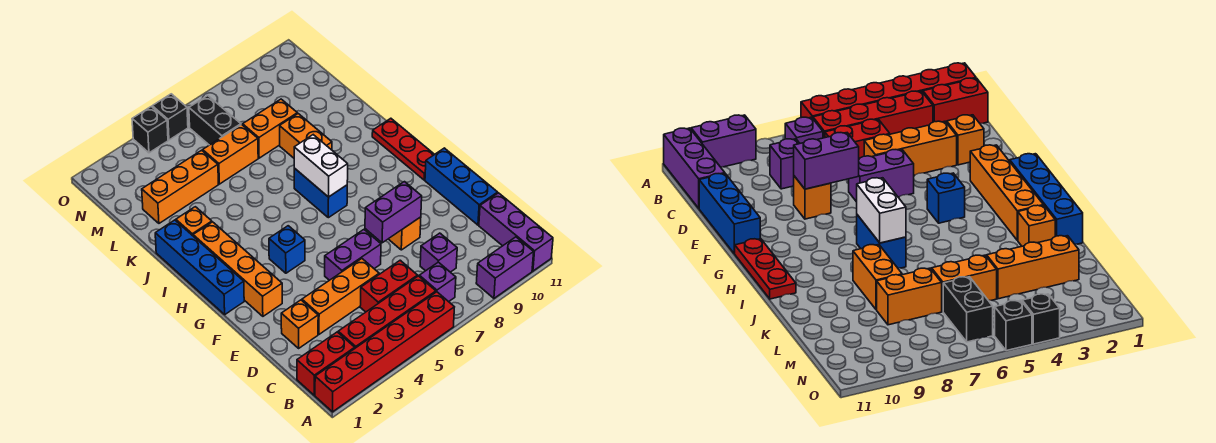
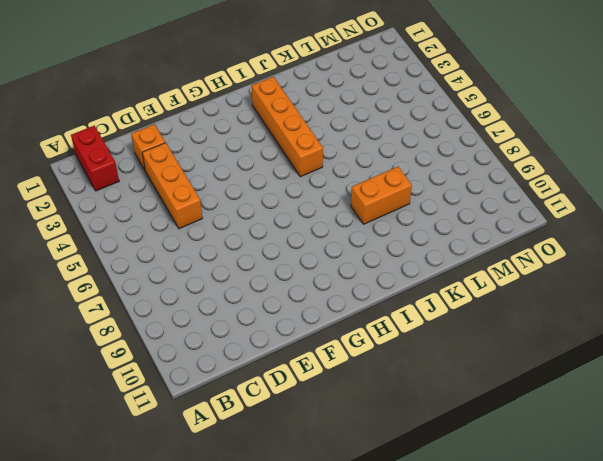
orange 1x4 brick [252,77,323,177] -> orange 1x4 brick turned to [193,222,282,316]
none -> red 1x6 brick [315,292,454,412]
none -> purple 1x2 brick [476,237,534,298]
none -> purple 1x3 brick [479,193,553,271]

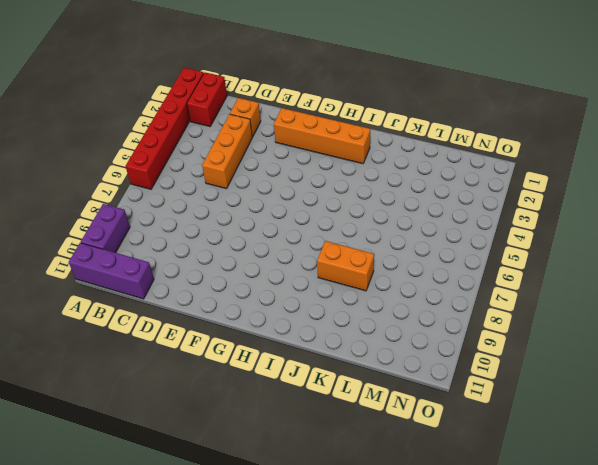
none -> red 1x4 brick [338,276,436,348]
none -> purple 1x1 brick [419,262,456,302]
none -> red 1x2 brick [360,260,418,312]

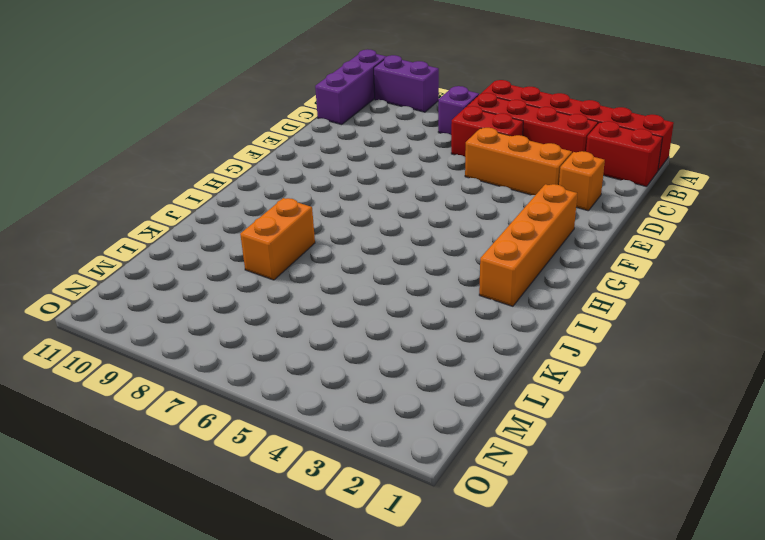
none -> purple 1x1 brick [420,233,457,272]
none -> blue 1x3 brick [425,148,498,225]
none -> purple 1x2 brick [325,230,381,280]

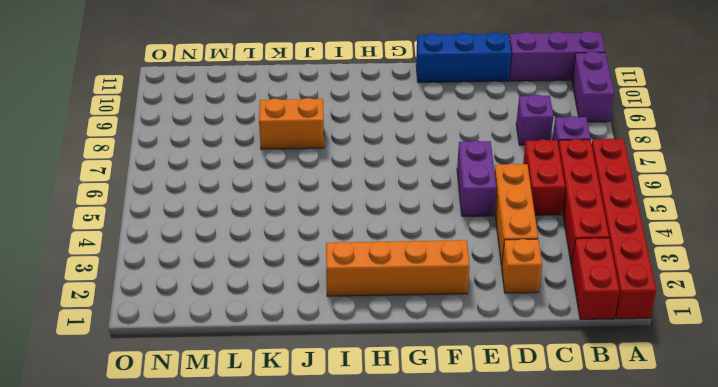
none -> orange 1x1 brick [389,217,421,250]
none -> blue 1x4 brick [155,220,244,314]
none -> blue 1x1 brick [269,226,305,273]

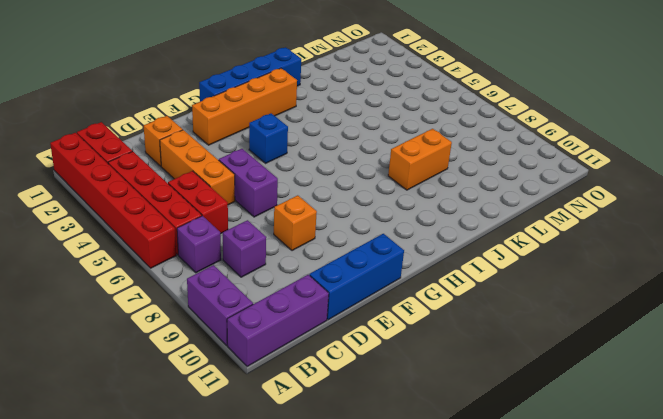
none -> red 1x3 plate [372,118,435,180]
none -> blue 1x2 brick [294,168,347,218]
none -> orange 1x1 brick [176,207,212,236]

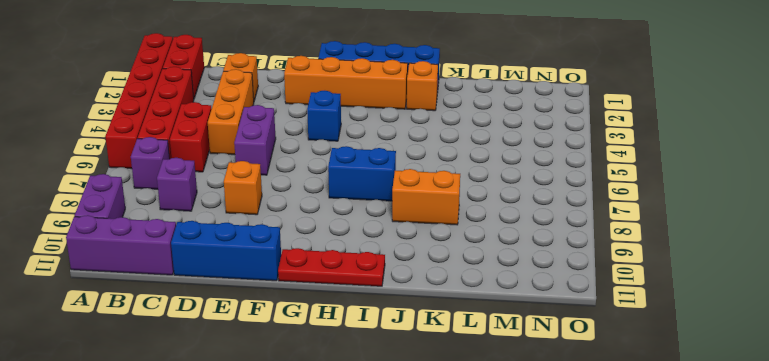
none -> orange 1x3 brick [142,150,218,223]
none -> orange 1x2 brick [203,125,258,184]
none -> orange 1x2 brick [243,99,297,158]

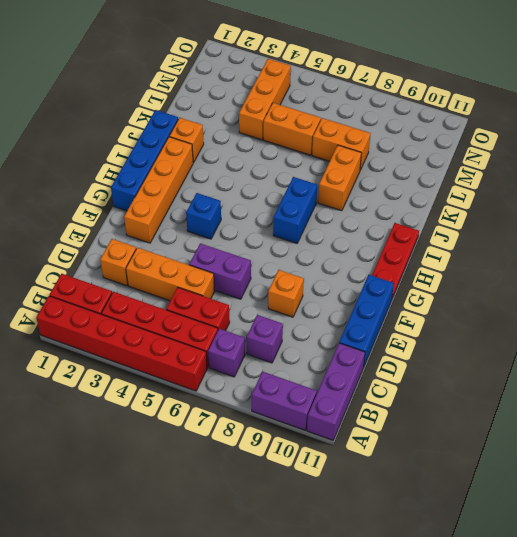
orange 1x3 brick [239,59,291,140] -> orange 1x3 brick turned to [142,150,218,223]
none -> black 1x2 brick [189,96,241,145]
none -> black 1x1 brick [132,107,168,153]
none -> black 1x1 brick [152,94,188,140]

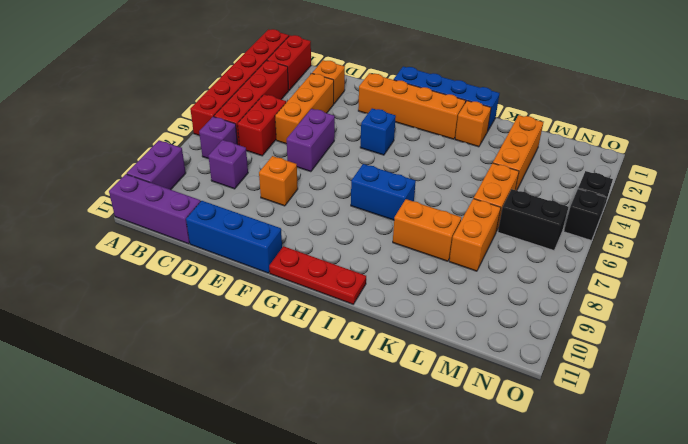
none -> purple 1x2 brick [365,182,422,243]
none -> white 1x2 brick [294,135,348,197]

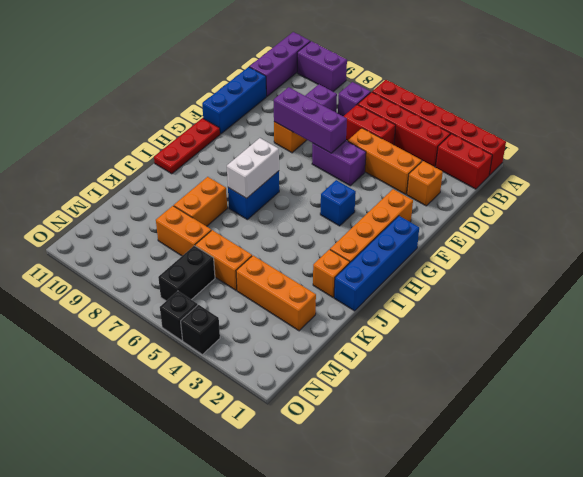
purple 1x3 brick [274,87,347,153] -> purple 1x2 brick [365,182,422,243]

